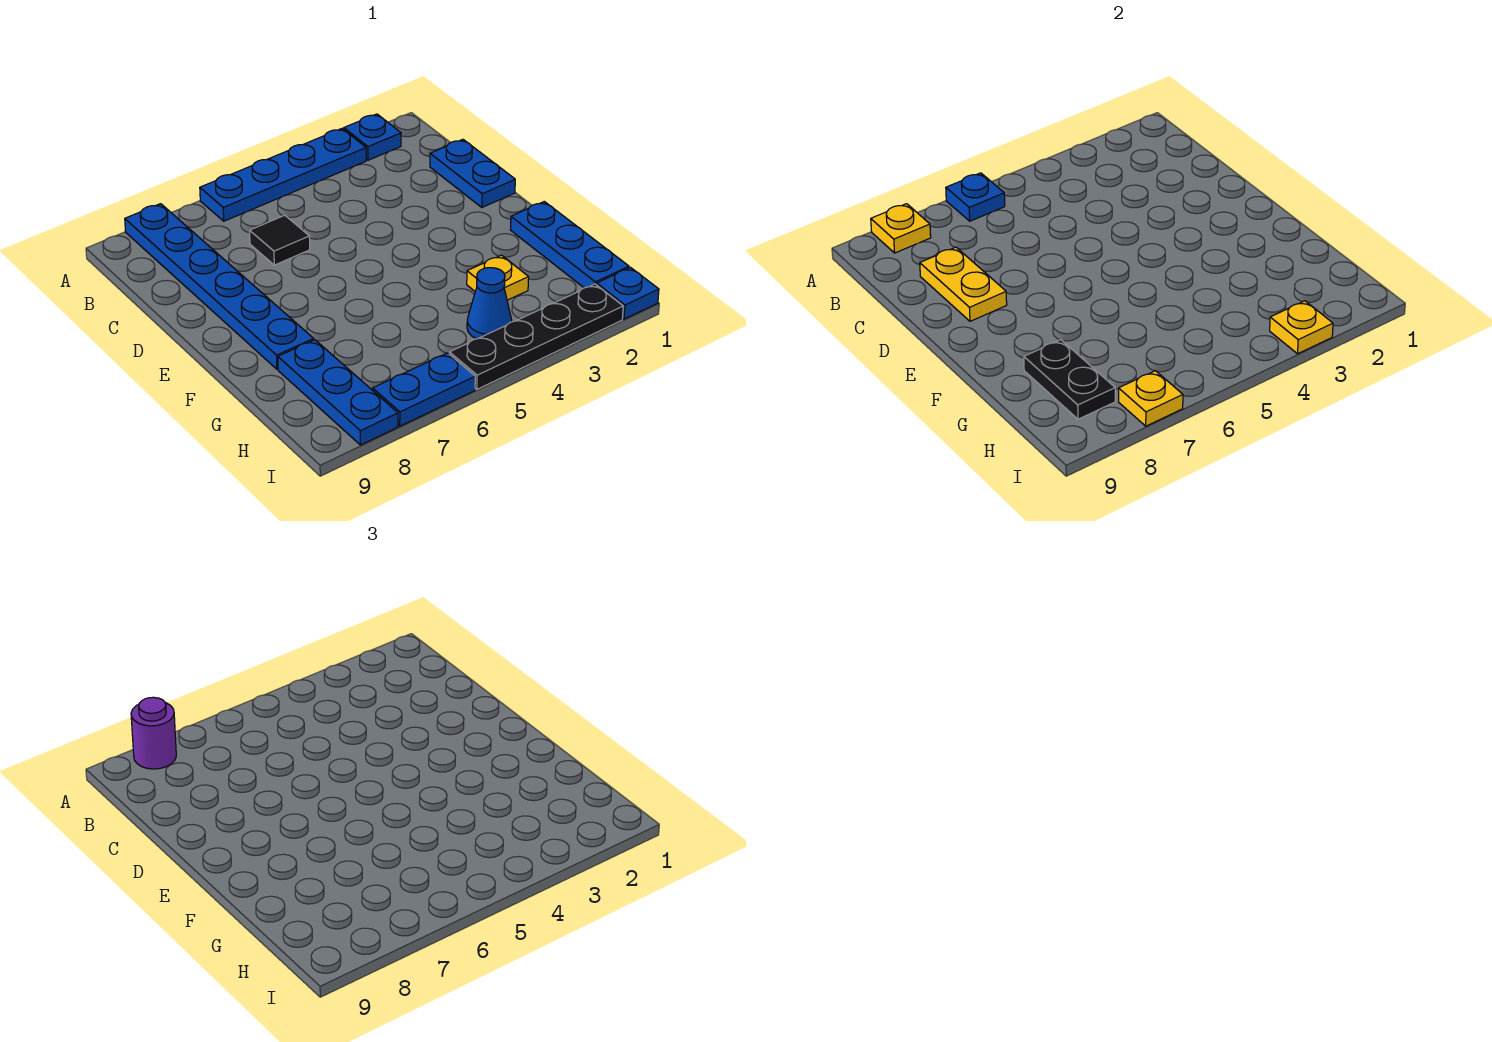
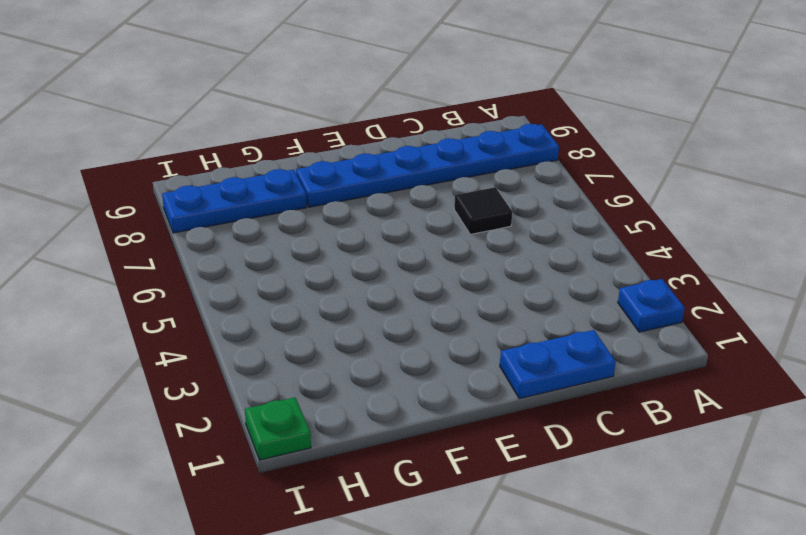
green 1x1 plate [245,398,311,460] -> blue 1x1 plate [597,267,659,319]
none -> blue 1x4 plate [200,129,366,221]
none -> blue 1x3 plate [510,202,629,288]
none -> yellow 1x1 plate [467,255,529,300]

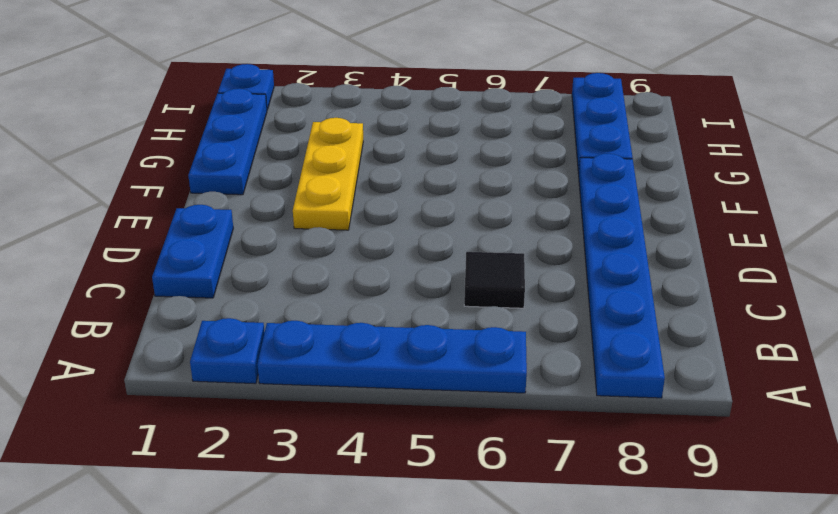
yellow 1x3 plate [293,118,363,230] -> yellow 1x1 plate [467,255,529,300]
none -> blue 1x1 cone [467,268,512,339]
none -> black 1x4 plate [449,284,623,389]
none -> blue 1x2 plate [373,353,475,426]

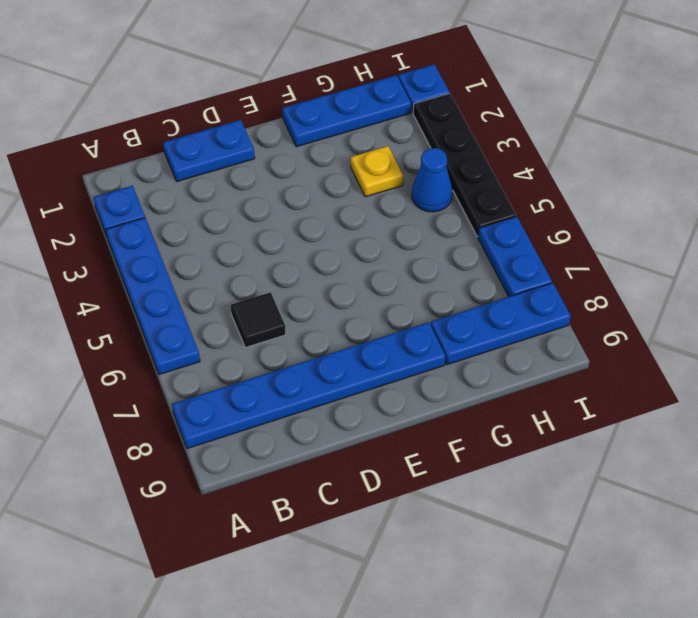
none -> blue 1x1 plate [946,173,1005,221]
none -> yellow 1x1 plate [871,204,931,253]
none -> yellow 1x2 plate [920,247,1007,321]

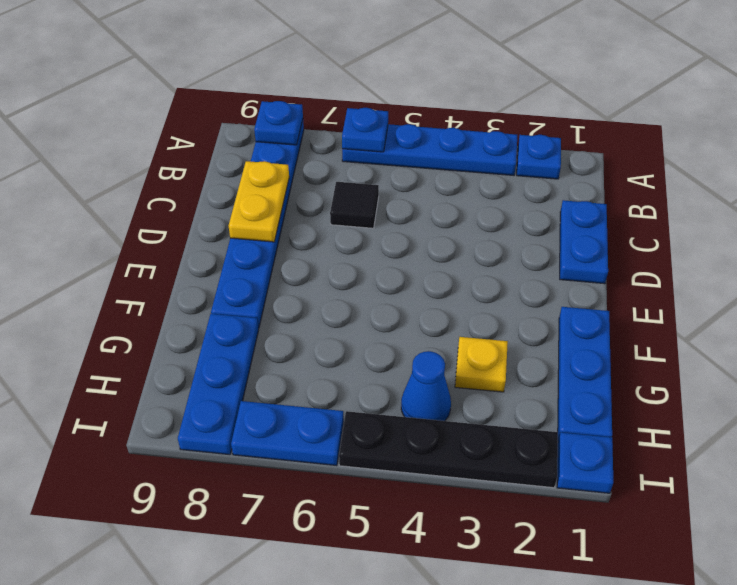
blue 1x1 plate [254,101,303,145] -> yellow 1x1 plate [871,204,931,253]
none -> black 1x2 plate [1024,340,1115,419]
none -> yellow 1x1 plate [1270,301,1333,354]
none -> yellow 1x1 plate [1119,371,1183,426]

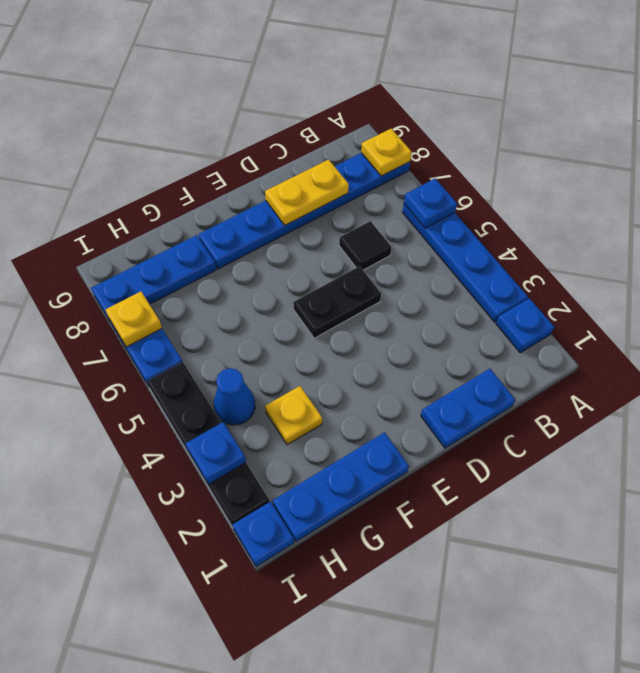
black 1x2 plate [293,266,381,338] -> black 1x2 plate moved to [1024,340,1115,419]
blue 1x1 plate [186,422,246,484] -> yellow 1x1 plate [1270,301,1333,354]
none -> purple 1x1 round brick [131,697,176,769]

